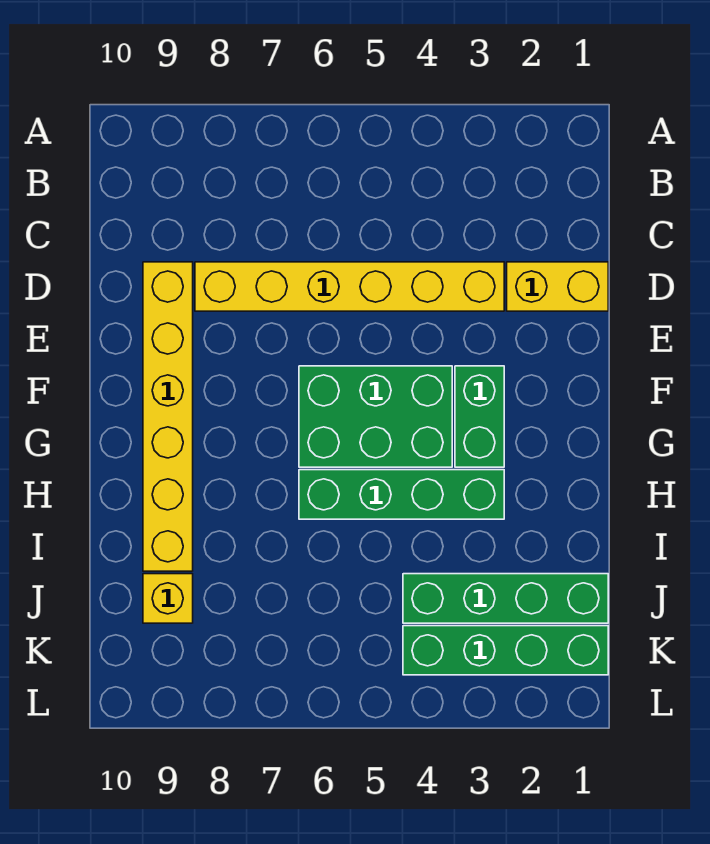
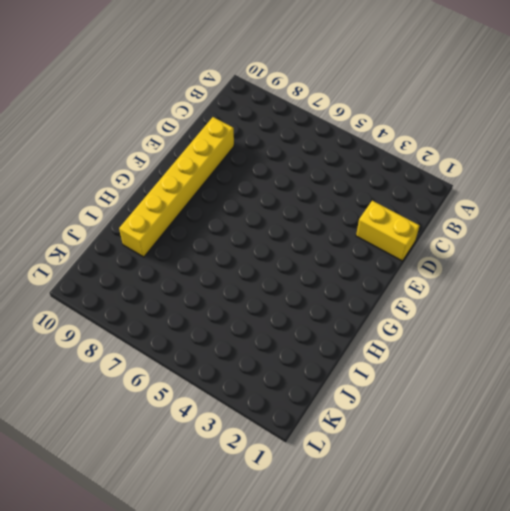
none -> yellow 1x6 brick [195,262,504,311]
none -> green 1x2 brick [455,366,504,467]

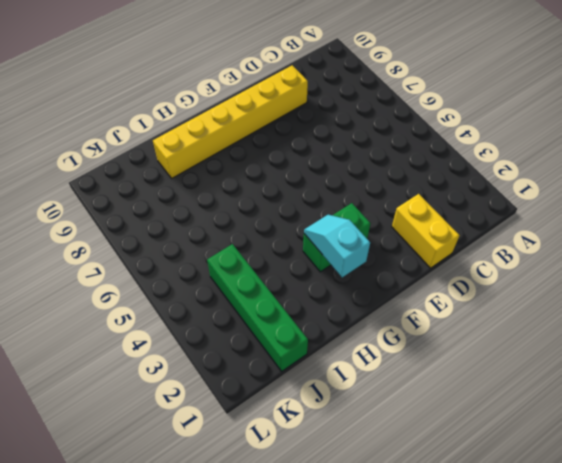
cyan 1x2 slope [304,215,370,277] -> none
none -> yellow 1x6 brick [195,262,504,311]
none -> green 2x3 brick [299,366,452,467]

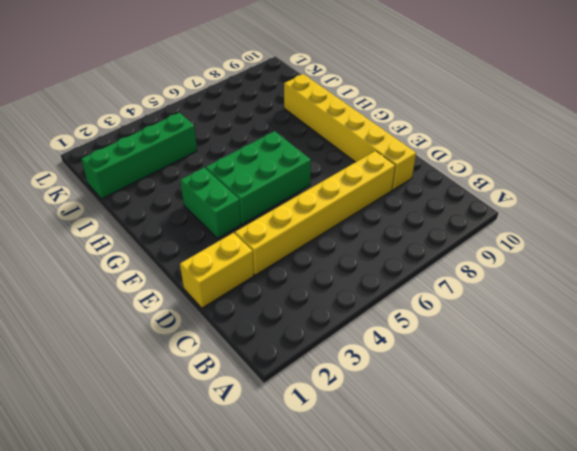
none -> green 1x4 brick [299,470,504,519]
none -> yellow 1x1 brick [143,574,193,623]

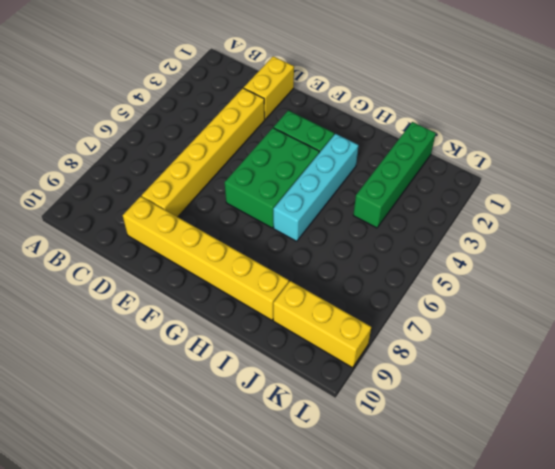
cyan 1x4 brick [273,134,359,241] -> green 1x4 brick [299,470,504,519]
yellow 1x3 brick [273,281,371,368] -> yellow 1x1 brick [143,574,193,623]
none -> green 1x4 brick [403,626,608,675]

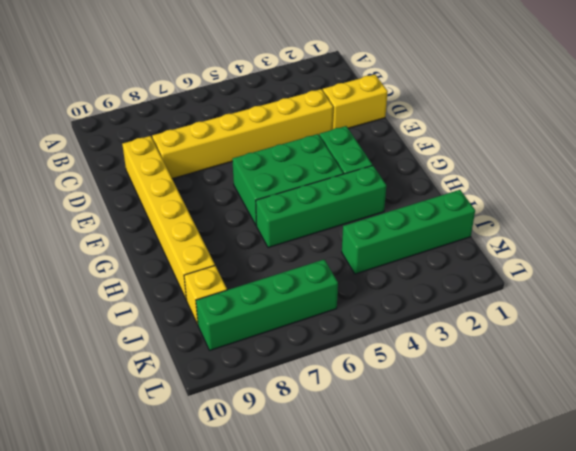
green 1x4 brick [196,259,338,350] -> green 1x4 brick moved to [403,626,608,675]

